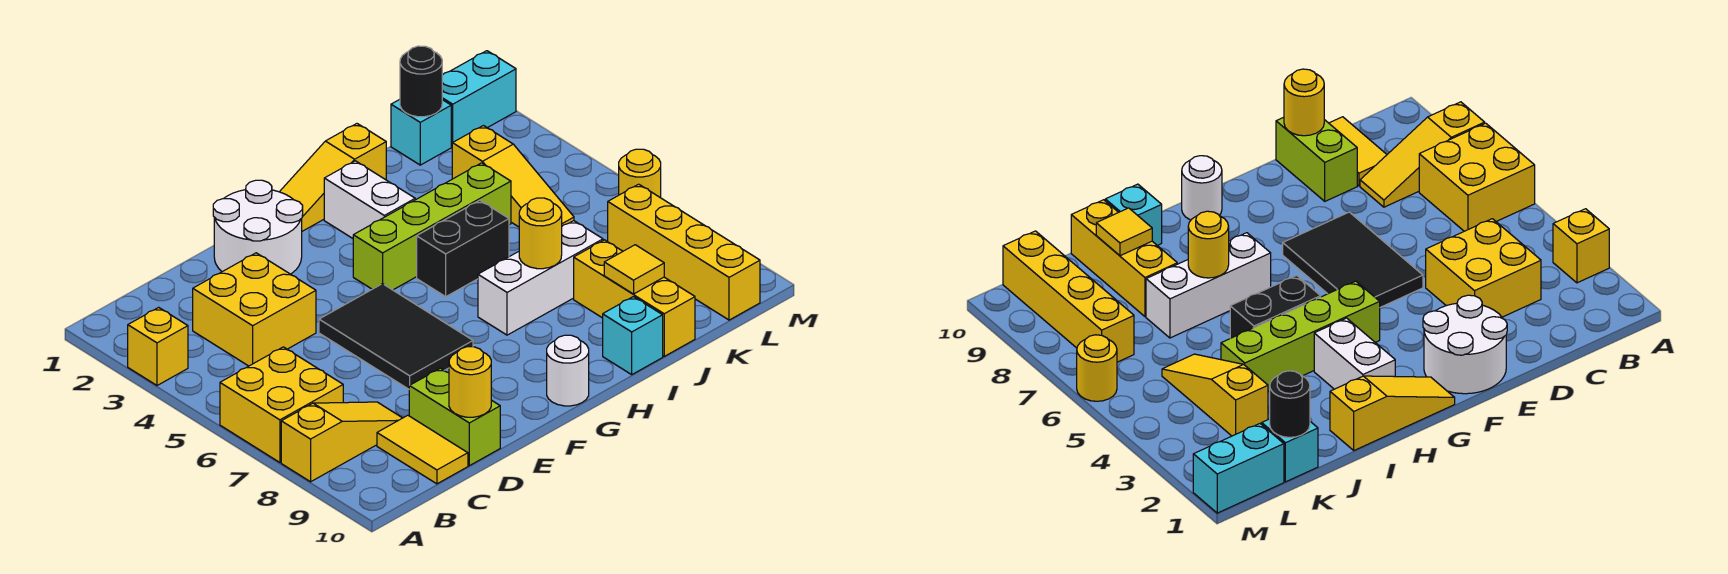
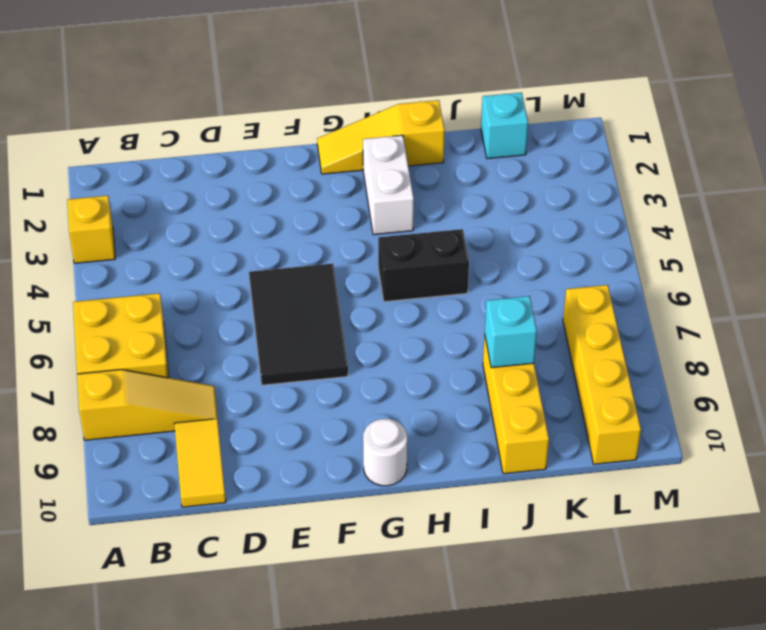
cyan 1x1 brick [485,296,537,368] -> cyan 1x1 brick moved to [603,297,663,375]
none -> yellow 2x2 brick [193,253,316,366]
none -> lime 1x2 brick [409,368,500,466]
none -> white 2x2 round brick [213,180,303,274]

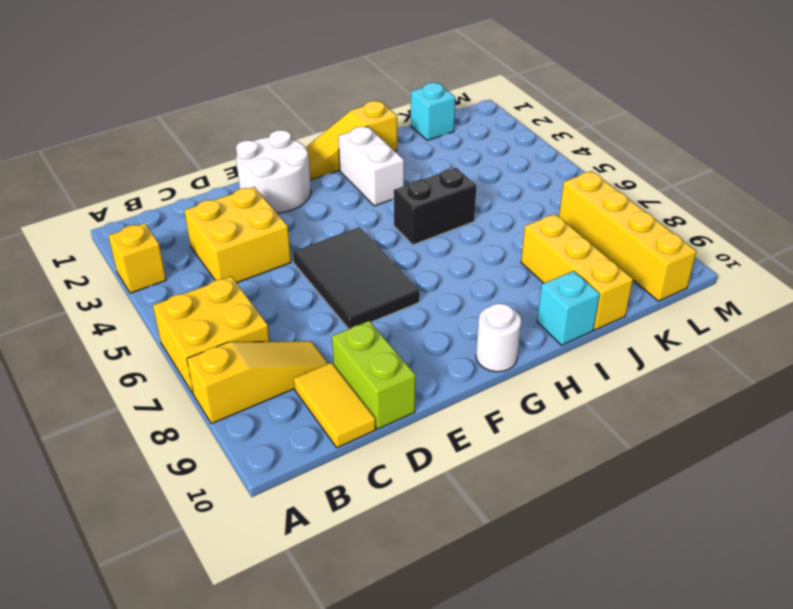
none -> lime 1x4 brick [353,163,511,290]
none -> white 1x3 brick [478,221,603,335]
none -> yellow 1x3 slope [452,126,574,227]

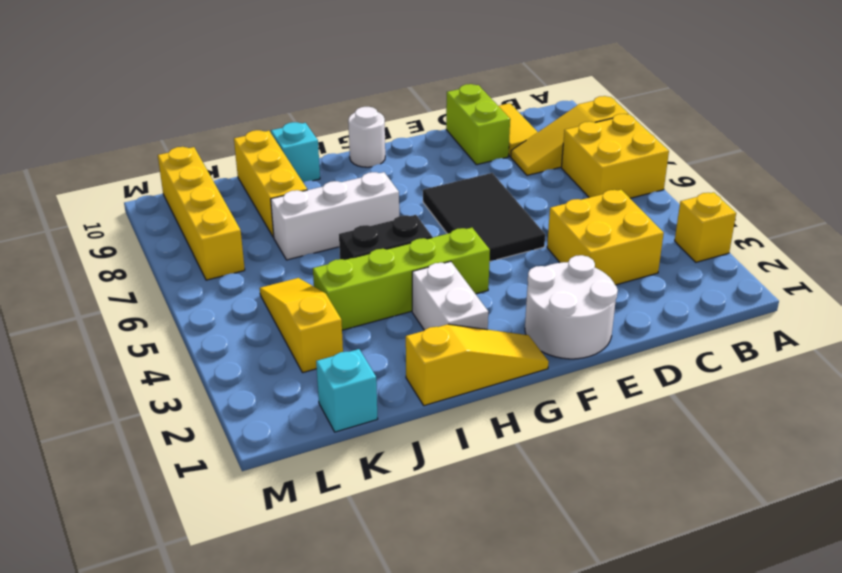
none -> cyan 1x2 brick [442,51,516,146]
none -> yellow 1x1 round brick [619,149,661,198]
none -> yellow 1x1 round brick [449,347,491,417]

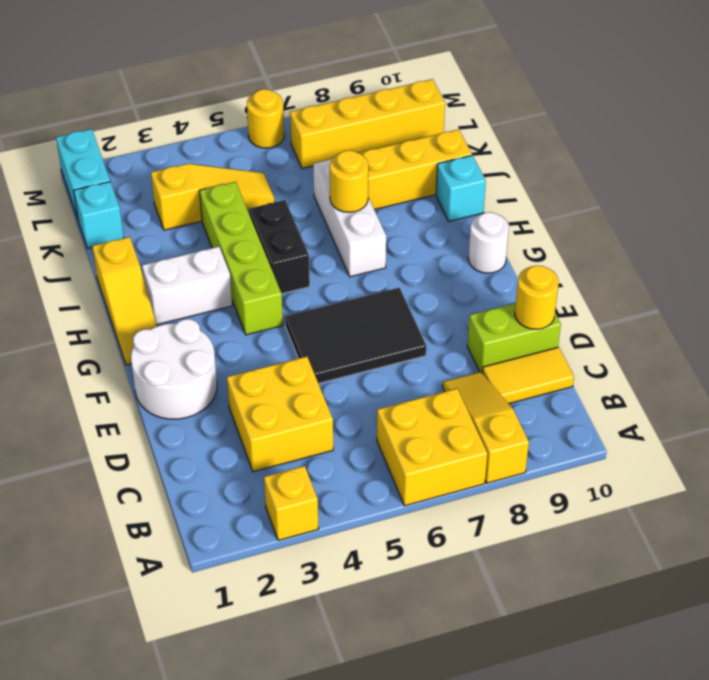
none -> yellow 1x1 tile [604,245,664,294]
none -> black 1x1 round brick [400,46,442,117]

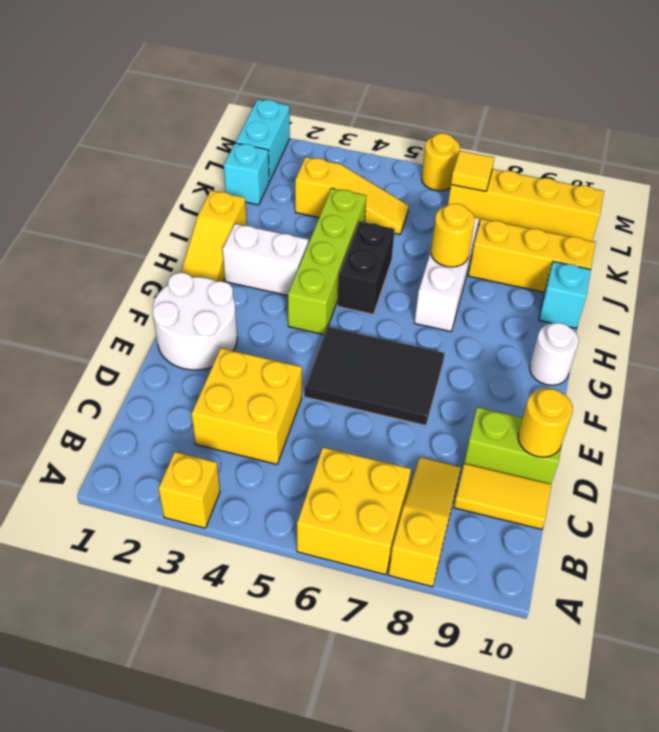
yellow 1x1 tile [451,151,494,191] -> yellow 1x1 tile moved to [604,245,664,294]
none -> black 1x1 round brick [400,46,442,117]

